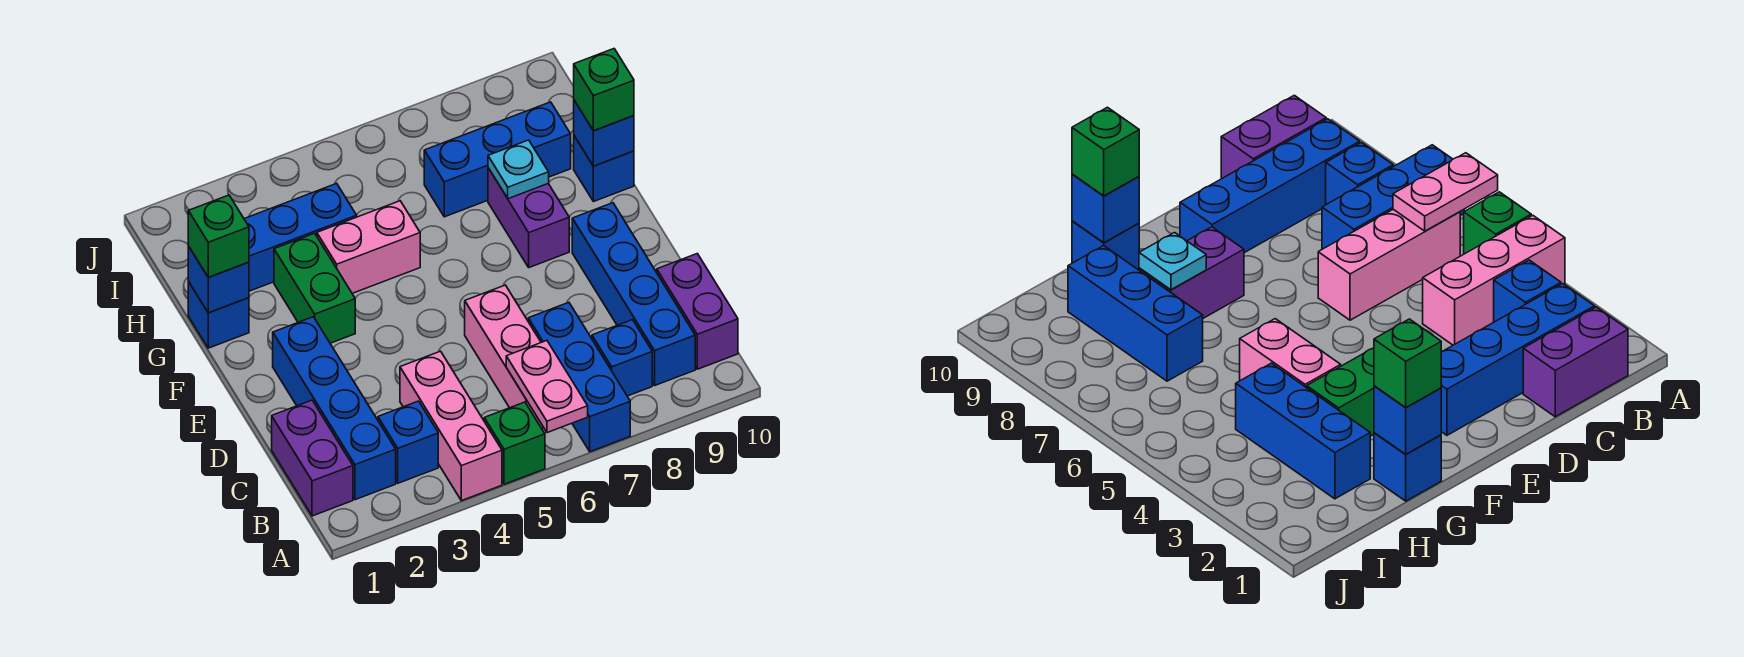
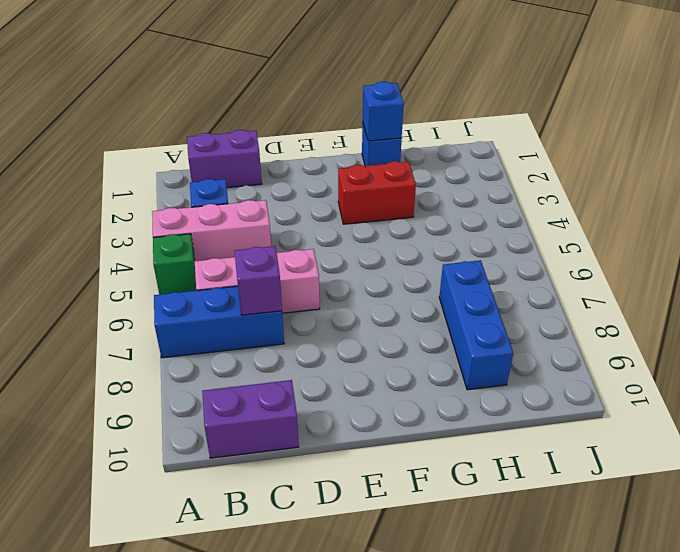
purple 1x1 brick [234,246,282,315] -> none
red 1x2 brick [338,161,416,224] -> green 1x2 brick [274,233,355,343]
none -> blue 1x4 brick [273,317,396,500]
none -> blue 1x1 brick [592,320,652,396]
none -> blue 1x4 brick [572,203,695,385]

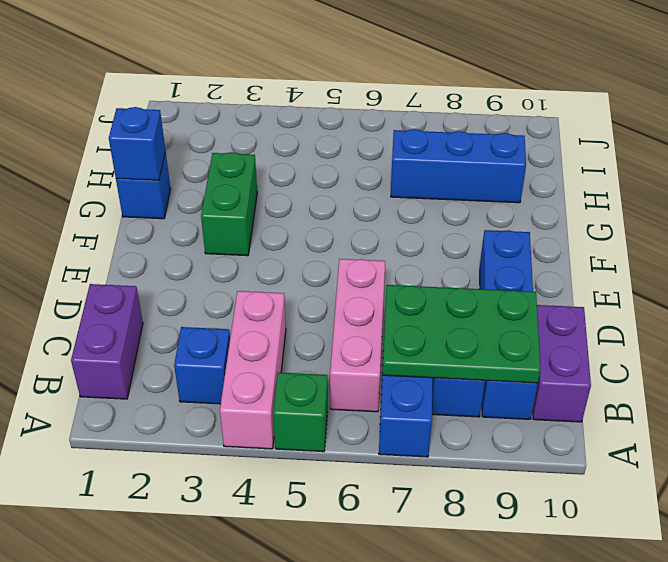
green 2x3 plate [382,285,541,383] -> none
none -> blue 1x4 brick [273,317,396,500]
none -> purple 1x2 brick [488,168,569,267]
none -> pink 1x2 brick [317,201,420,293]

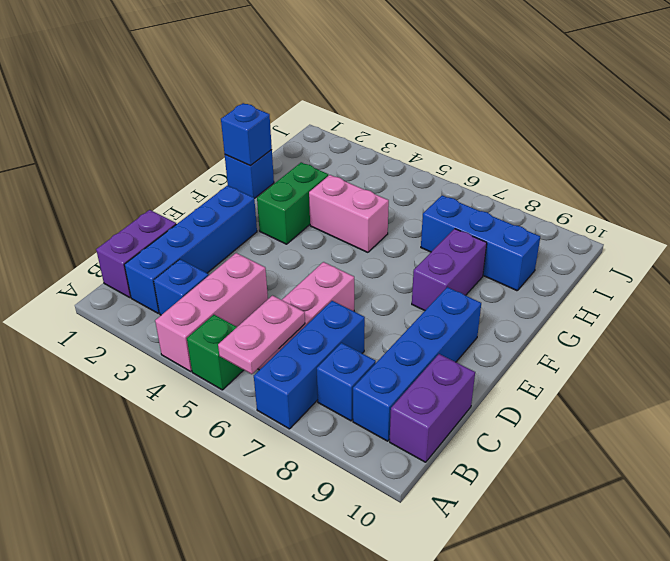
none -> blue 1x1 brick [574,136,634,202]
none -> blue 1x3 brick [244,183,357,291]
none -> cyan 1x1 plate [488,140,549,199]

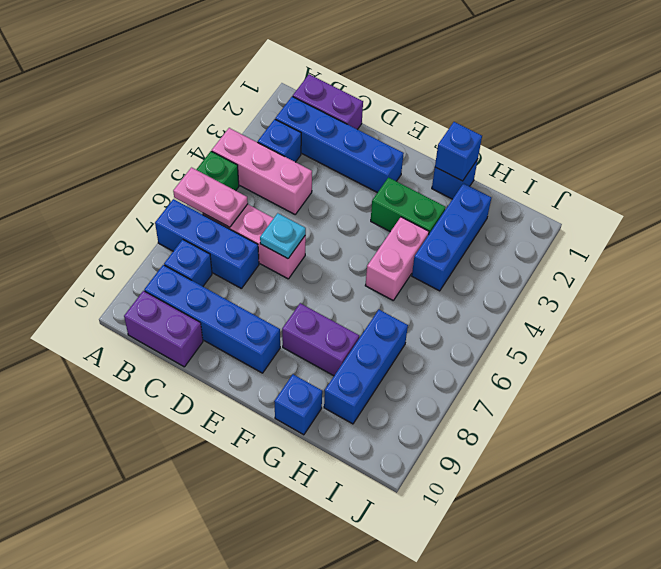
cyan 1x1 plate [260,213,306,259] -> cyan 1x1 plate moved to [488,140,549,199]
none -> blue 1x1 brick [574,101,634,166]
none -> green 1x1 brick [188,195,249,277]
none -> green 1x1 brick [574,49,634,131]

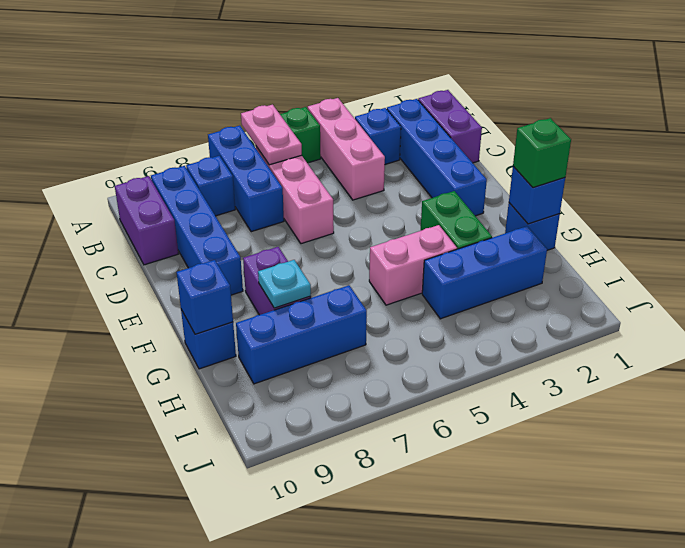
none -> green 1x1 brick [574,49,634,131]

